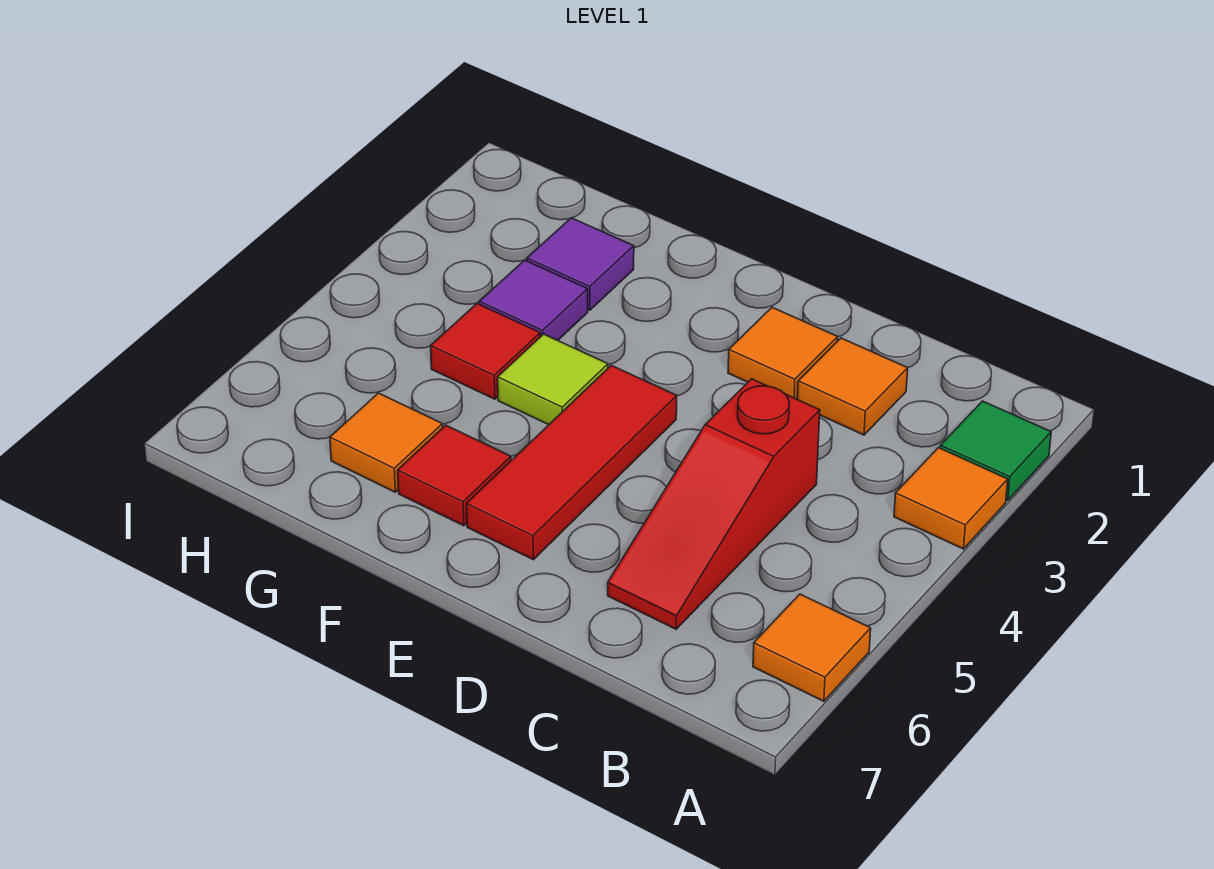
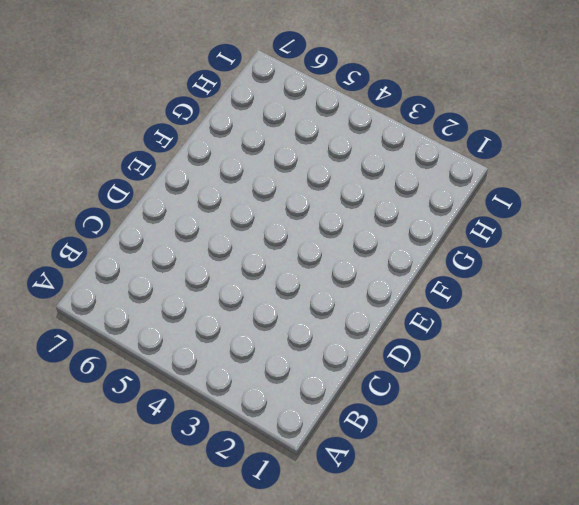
none -> green 1x1 tile [940,401,1051,501]
none -> orange 1x1 tile [894,448,1008,549]
none -> orange 1x1 tile [753,594,871,701]

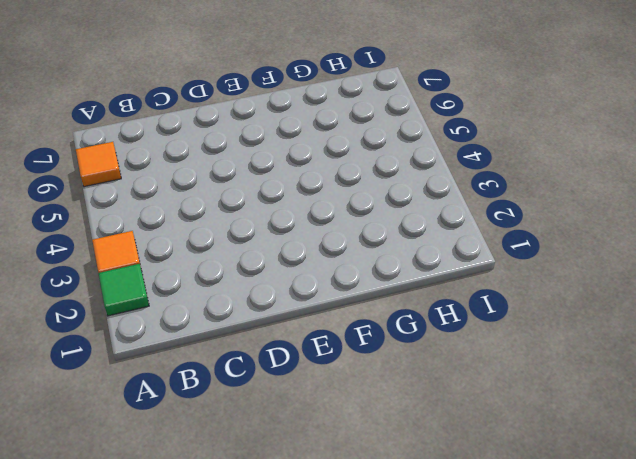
none -> orange 1x1 tile [797,338,908,435]
none -> red 1x3 slope [608,379,820,629]
none -> orange 1x1 tile [728,307,838,399]

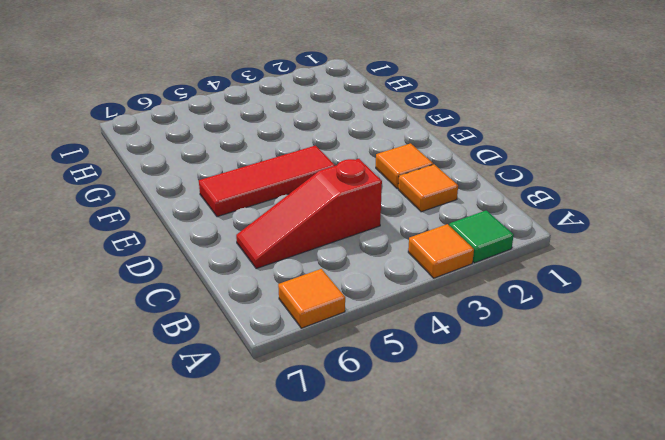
none -> lime 1x1 tile [498,334,608,425]
none -> red 1x1 tile [398,425,511,526]
none -> purple 1x1 tile [527,218,634,310]

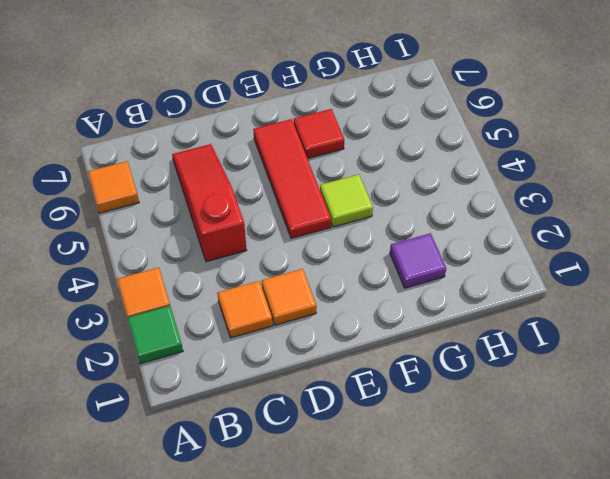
none -> purple 1x1 tile [479,260,588,340]
none -> red 1x1 tile [431,304,540,399]
none -> orange 1x1 tile [330,393,443,492]

